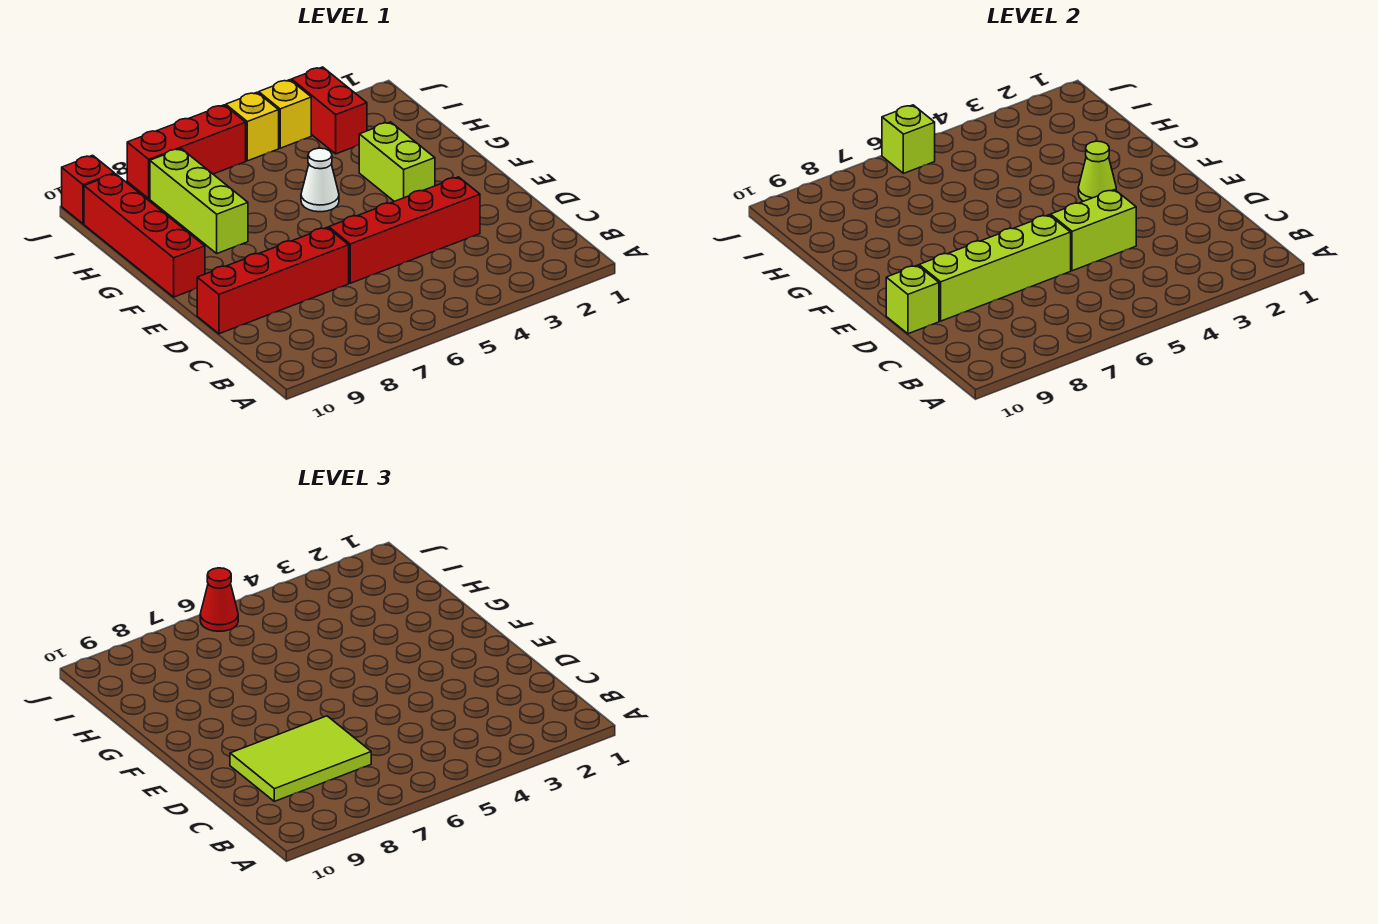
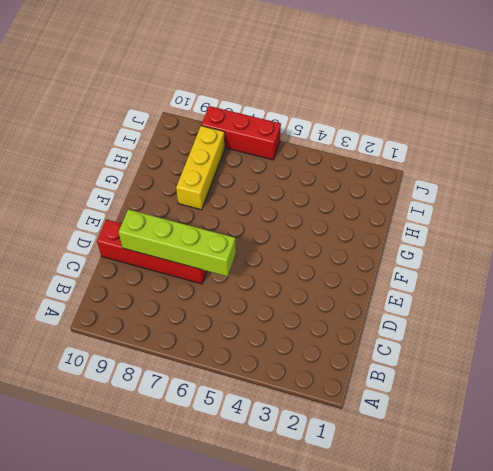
yellow 1x3 brick [176,126,225,210] -> lime 1x3 brick [150,149,248,253]
none -> red 1x4 brick [329,177,480,283]
none -> lime 1x2 brick [359,122,435,201]
none -> red 1x4 brick [84,174,205,297]

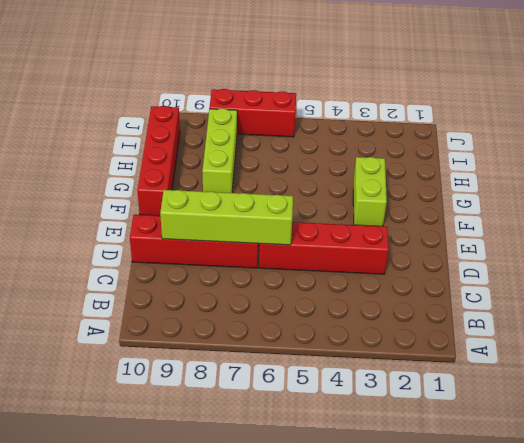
none -> white 1x1 cone [301,148,339,212]
none -> red 1x2 brick [291,67,367,154]
none -> yellow 1x1 brick [259,80,311,148]

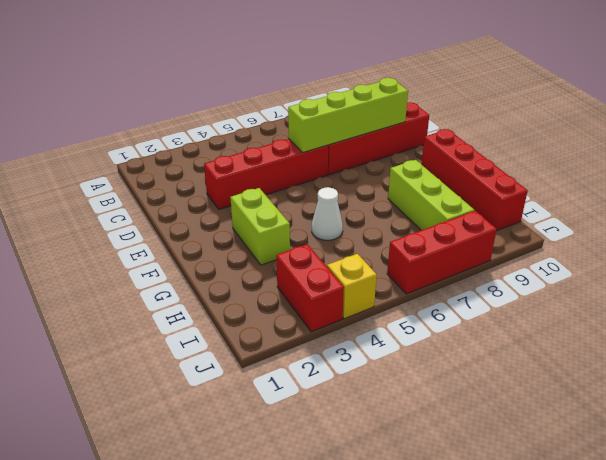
none -> yellow 1x1 brick [226,92,279,161]
none -> red 1x1 brick [62,155,114,224]
none -> lime 1x2 brick [1051,190,1136,271]

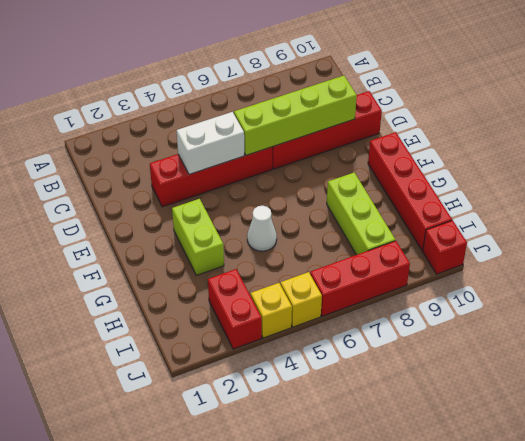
white 1x2 brick [177,112,244,174] -> lime 1x2 brick [1051,190,1136,271]
none -> lime 1x1 brick [886,265,939,334]
none -> lime 1x1 cone [1078,141,1116,201]
none -> lime 1x1 brick [882,105,935,173]

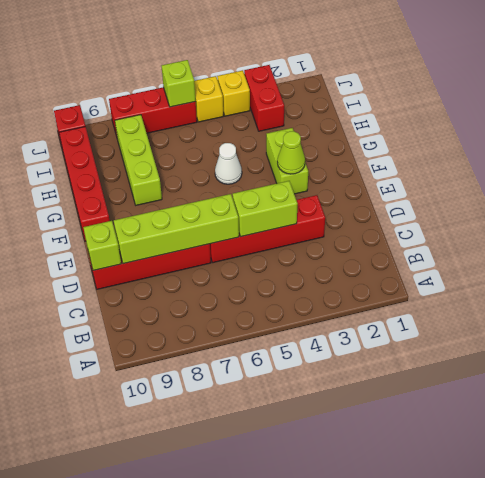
none -> lime 2x3 tile [230,716,371,801]
none -> red 1x1 cone [200,568,238,631]

